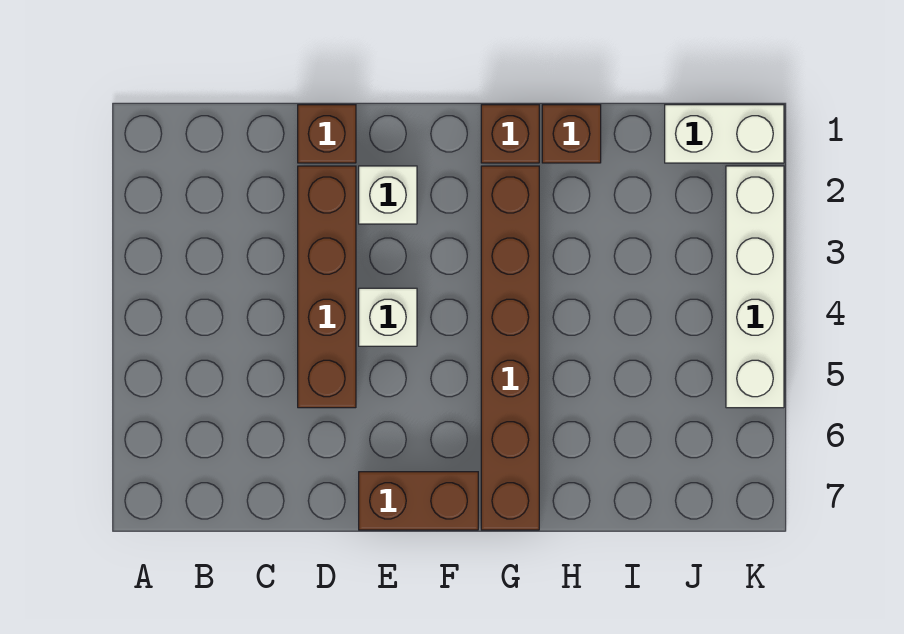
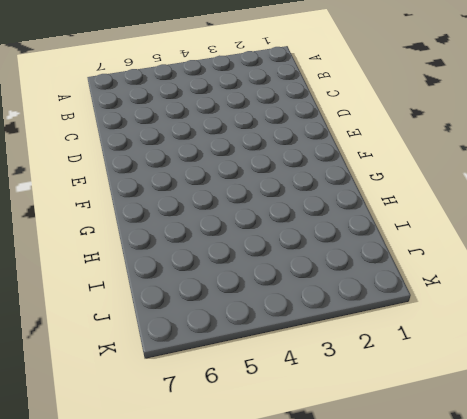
none -> brown 1x1 brick [298,105,356,163]
none -> brown 1x4 brick [298,166,356,408]

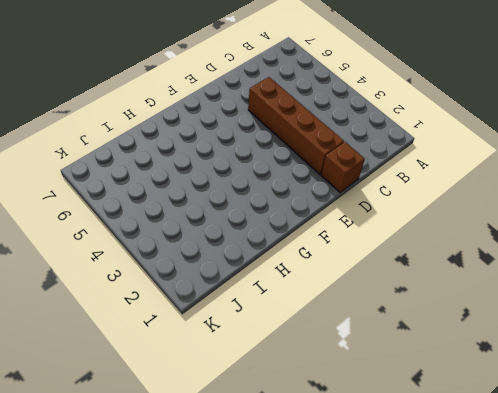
none -> white 1x1 brick [359,166,417,224]
none -> white 1x1 brick [359,288,417,346]

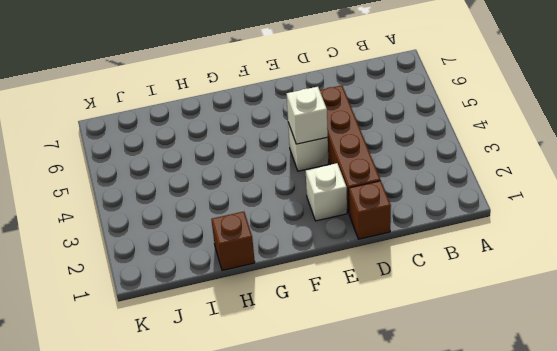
white 1x1 brick [287,87,328,144] -> none
none -> brown 1x2 brick [359,472,478,530]
none -> brown 1x1 brick [481,105,539,163]

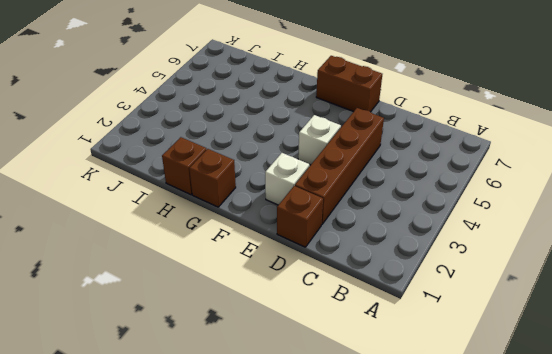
none -> brown 1x6 brick [481,166,539,530]
none -> white 1x2 brick [665,105,784,163]

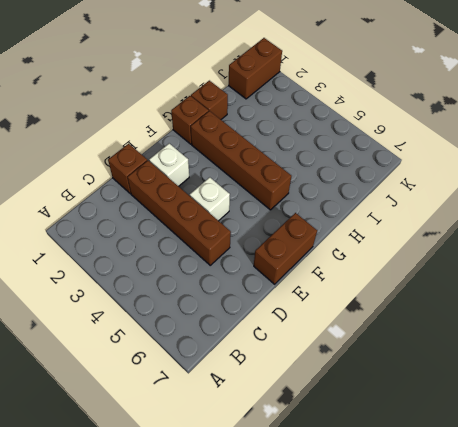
brown 1x4 brick [191,111,291,210] -> brown 1x6 brick [481,166,539,530]
brown 1x2 brick [229,38,282,99] -> white 1x2 brick [665,105,784,163]
none -> white 1x4 brick [726,166,784,408]

